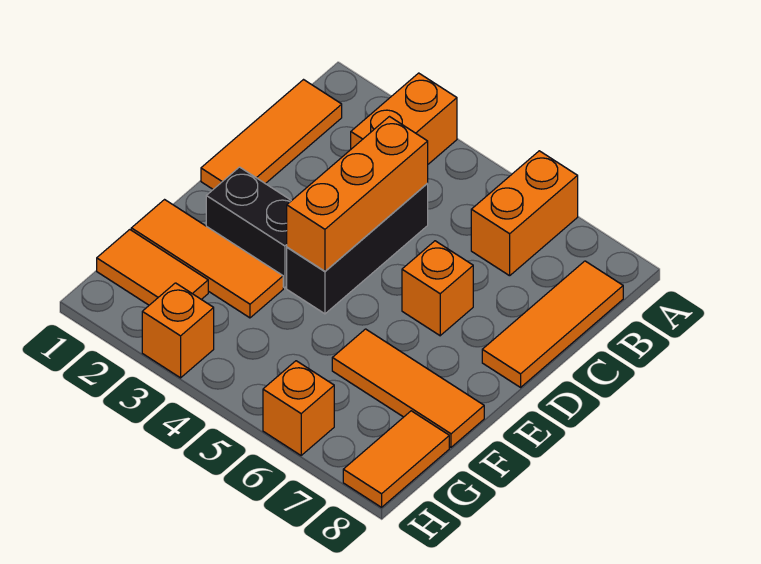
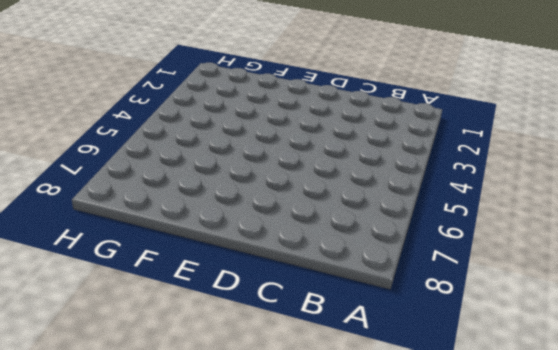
none -> orange 1x2 brick [351,73,457,164]
none -> orange 1x2 brick [471,151,578,276]
none -> orange 1x3 tile [201,80,342,189]

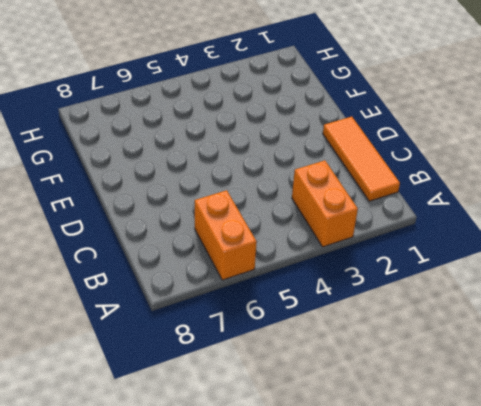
none -> orange 1x3 tile [482,261,623,387]
none -> black 1x3 brick [287,183,428,314]
none -> orange 1x1 brick [402,241,473,336]

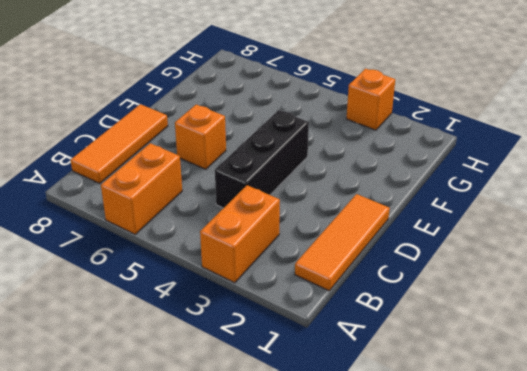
none -> black 1x2 brick [206,167,291,288]
none -> orange 1x3 tile [131,200,283,318]
none -> orange 1x3 tile [332,329,484,447]

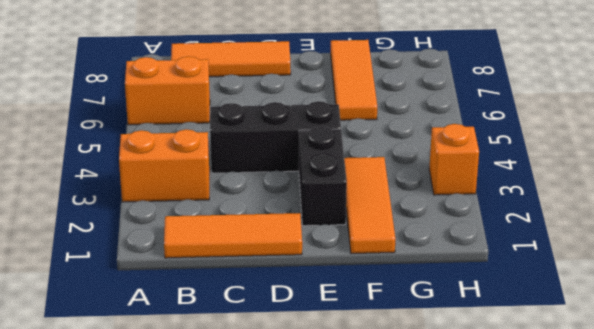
none -> orange 1x1 brick [402,241,473,336]
none -> orange 1x2 tile [97,230,208,305]
none -> orange 1x2 tile [343,411,449,507]

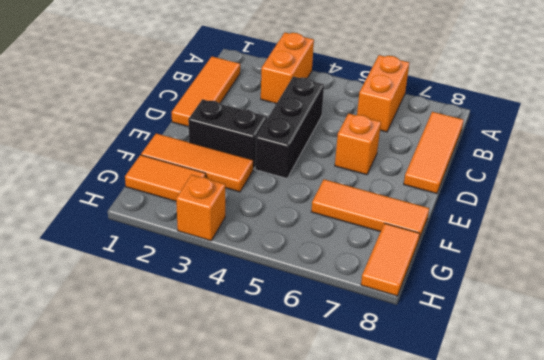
none -> orange 1x1 brick [263,361,334,455]
none -> orange 1x3 brick [287,117,428,271]

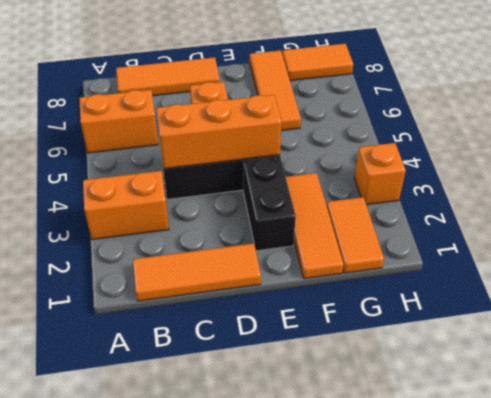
none -> orange 1x1 brick [263,361,334,455]

